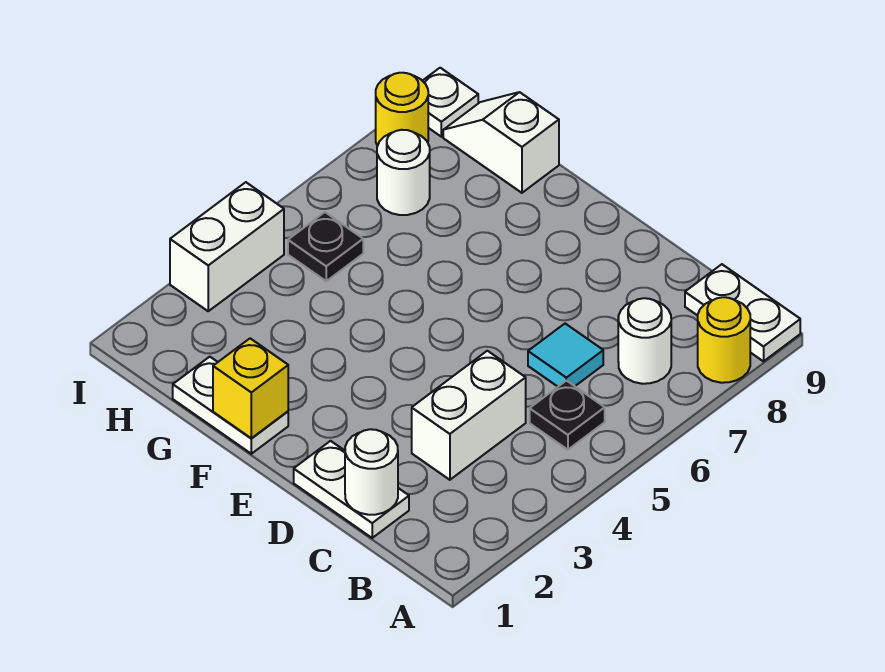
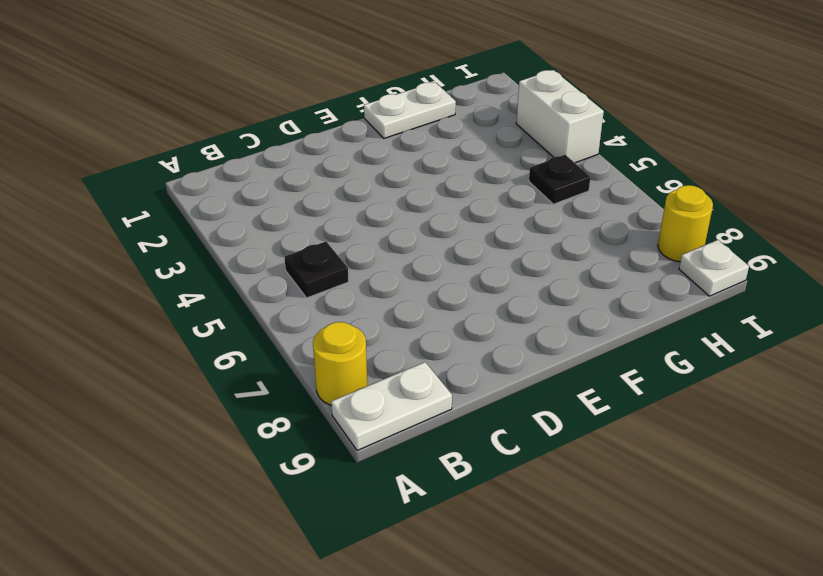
none -> white 1x1 round brick [618,298,671,384]
none -> white 1x2 plate [294,441,409,538]
none -> white 1x2 brick [412,351,526,480]

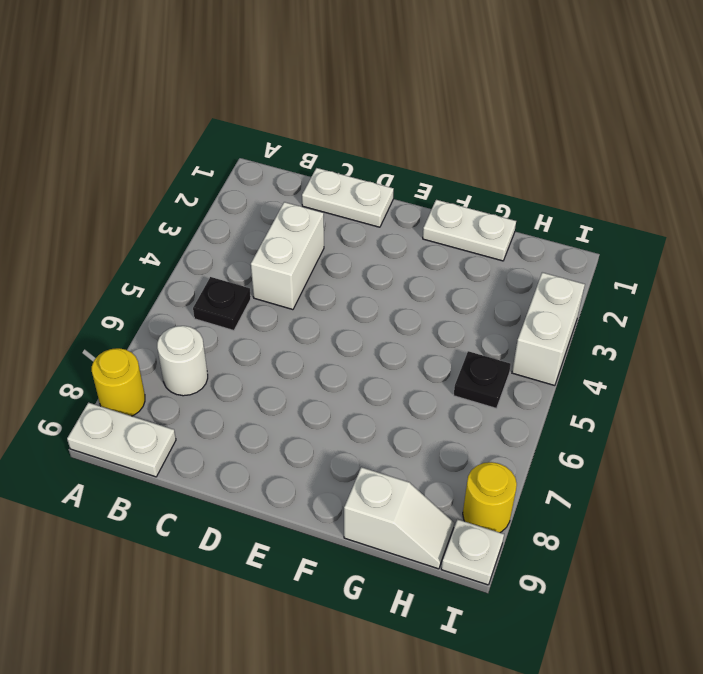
none -> cyan 1x1 tile [528,324,603,387]
none -> white 1x1 round brick [377,130,430,215]
none -> white 1x1 round brick [345,429,398,515]

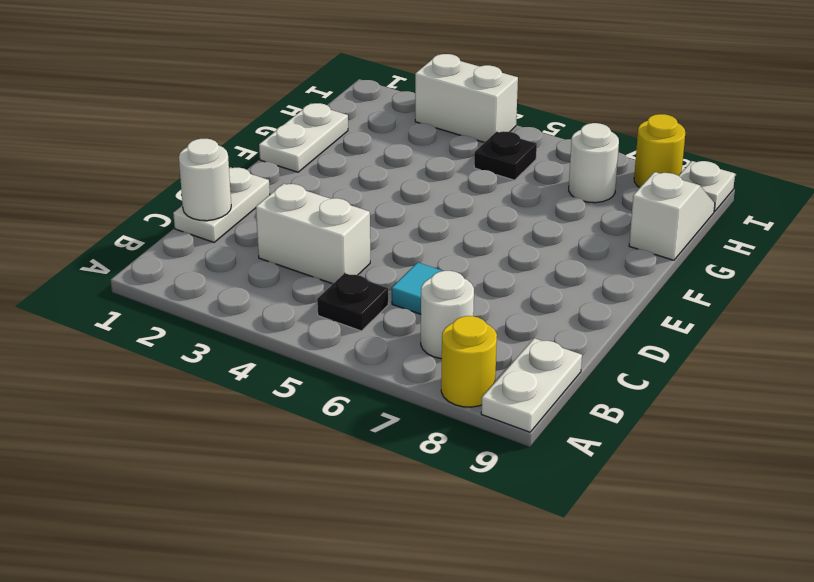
none -> yellow 1x1 brick [213,338,288,438]

